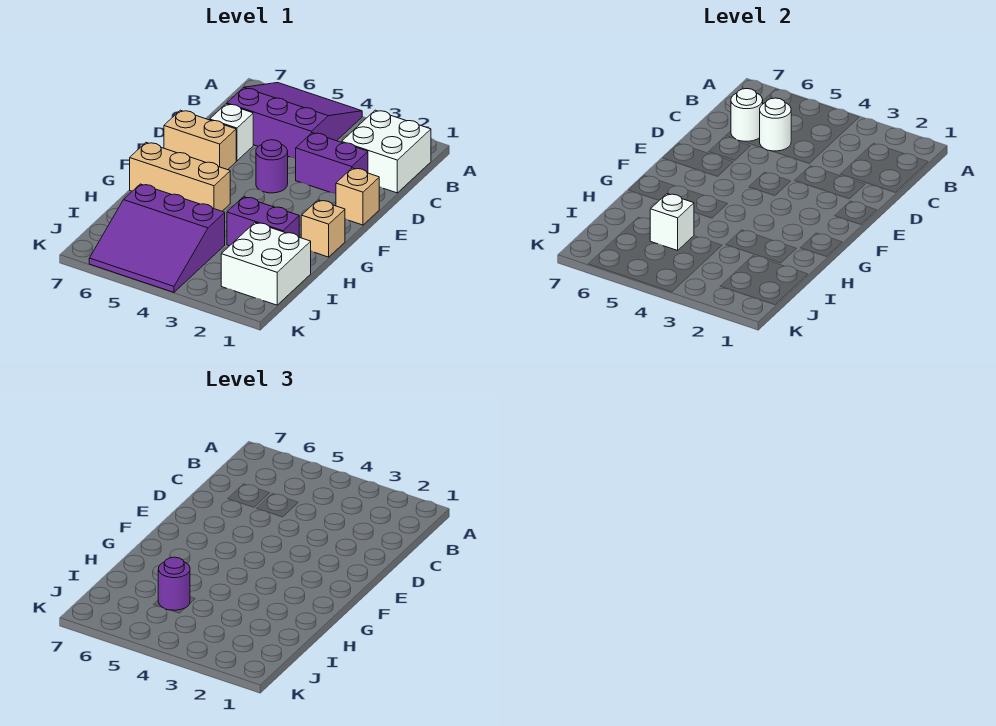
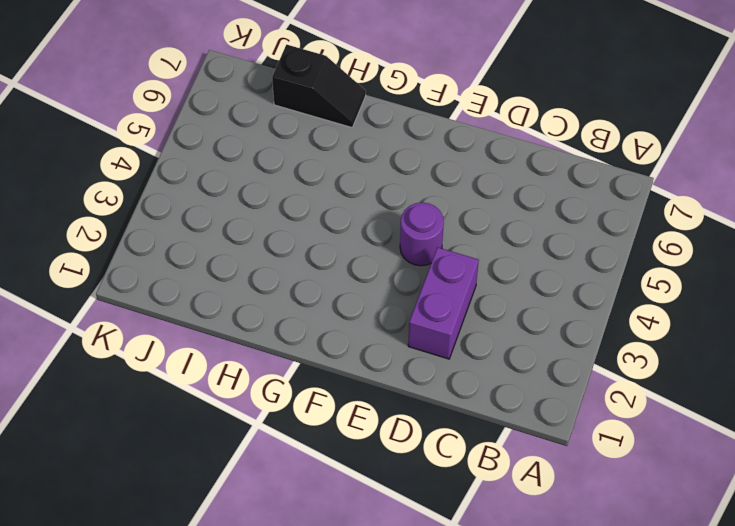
black 1x2 slope [272,45,366,128] -> none
none -> purple 3x3 slope [227,83,362,159]
none -> white 2x2 brick [342,110,431,193]
none -> white 1x1 brick [210,104,253,161]

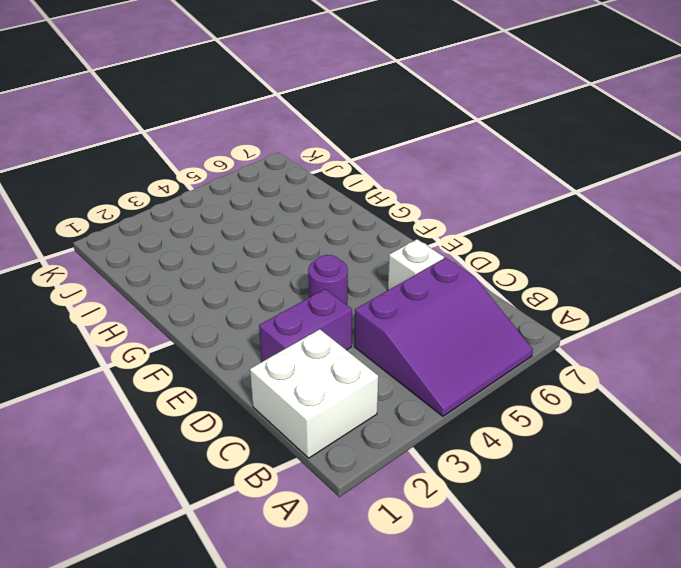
none -> tan 1x1 brick [336,168,379,225]
none -> tan 1x2 brick [164,110,236,170]
none -> tan 1x1 brick [301,200,345,257]

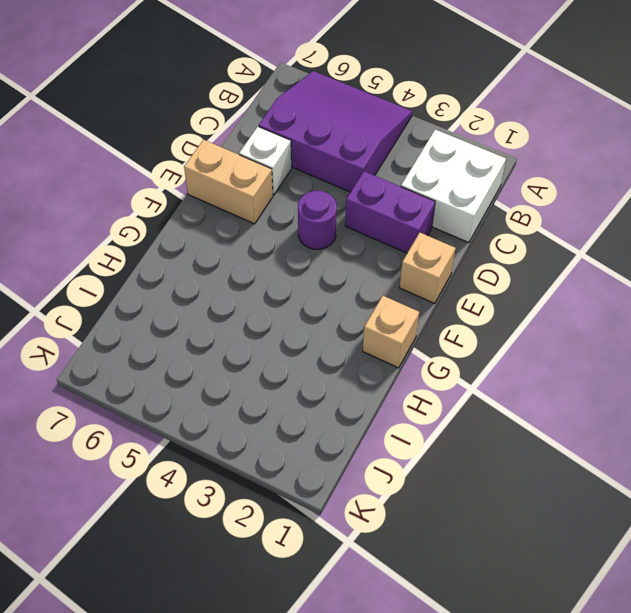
none -> tan 1x3 brick [130,143,230,211]
none -> purple 1x2 brick [227,197,299,246]
none -> white 2x2 brick [221,223,311,305]

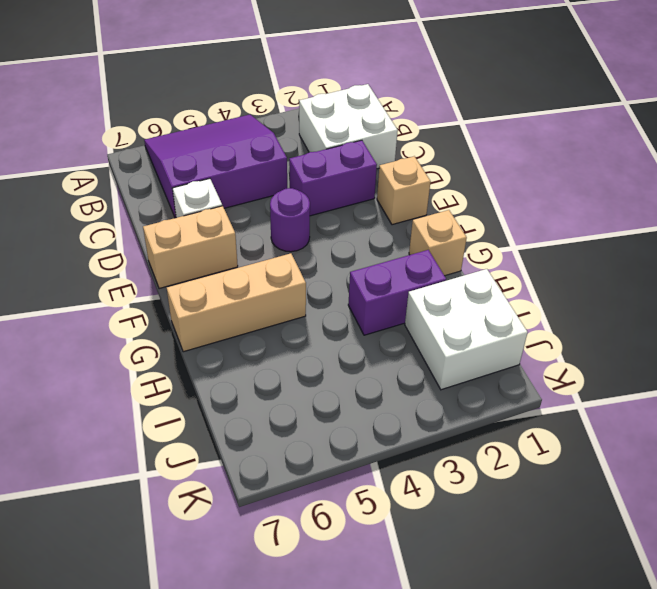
none -> purple 3x3 slope [89,184,225,292]
none -> white 1x1 round brick [760,98,791,151]
none -> white 1x1 round brick [731,89,763,142]

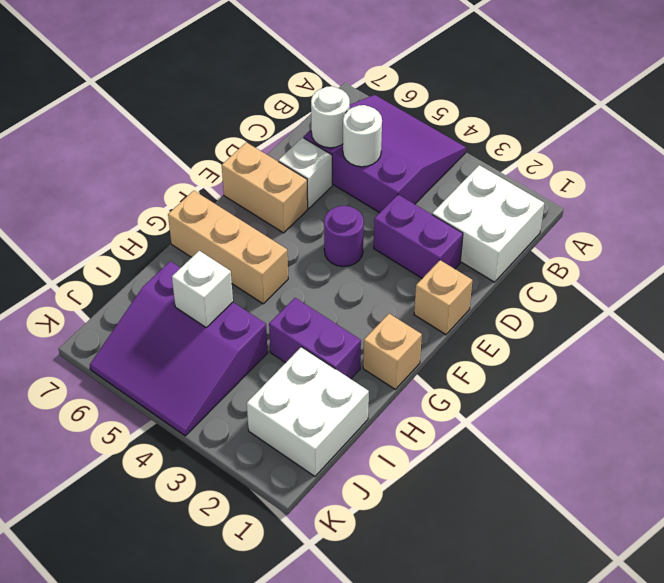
none -> purple 1x1 round brick [158,557,190,610]

